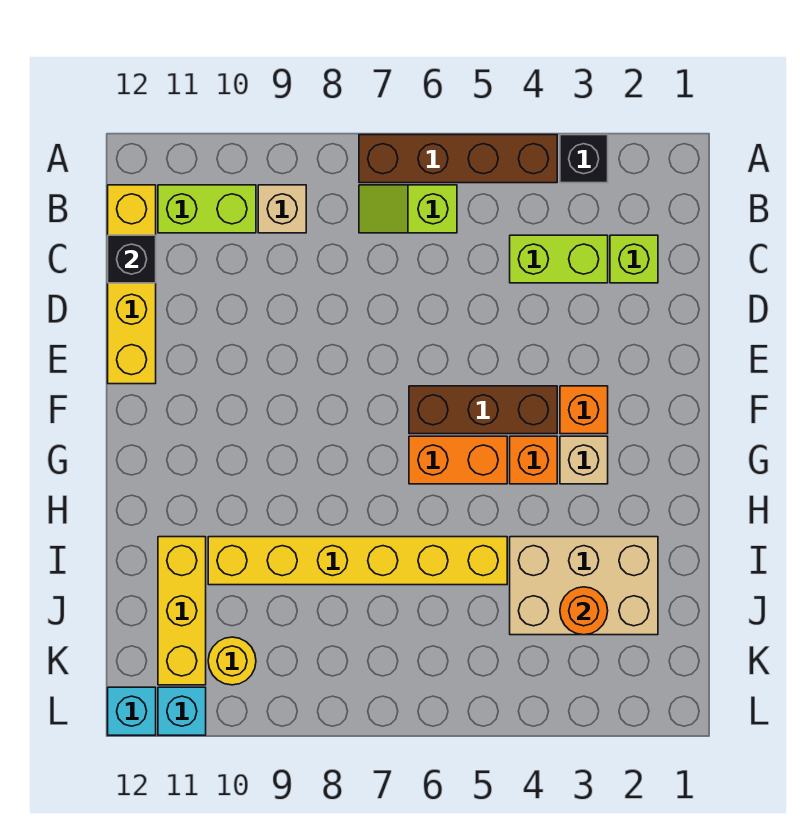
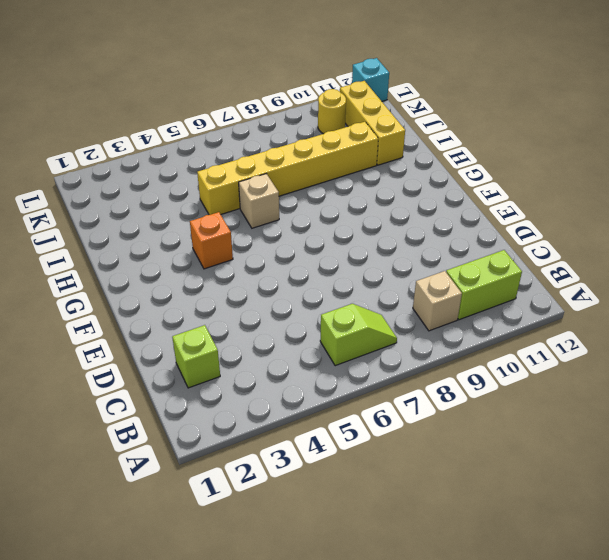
tan 1x1 brick [239,174,279,228] -> tan 1x1 brick moved to [560,436,608,484]
none -> black 1x1 brick [560,135,608,183]
none -> brown 1x4 brick [359,135,557,183]
none -> yellow 1x4 brick [108,185,156,384]

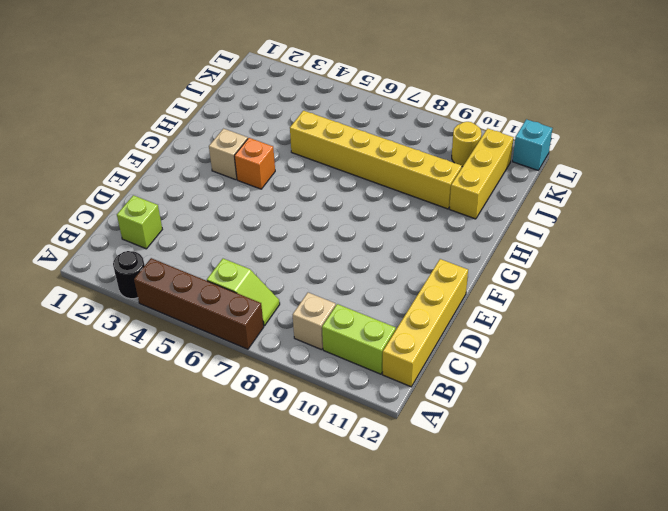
black 1x1 round brick [113,251,145,299] -> black 1x1 brick [560,135,608,183]
none -> lime 1x2 brick [510,235,608,283]
none -> orange 1x1 brick [560,386,608,434]
none -> brown 1x3 brick [409,386,557,434]

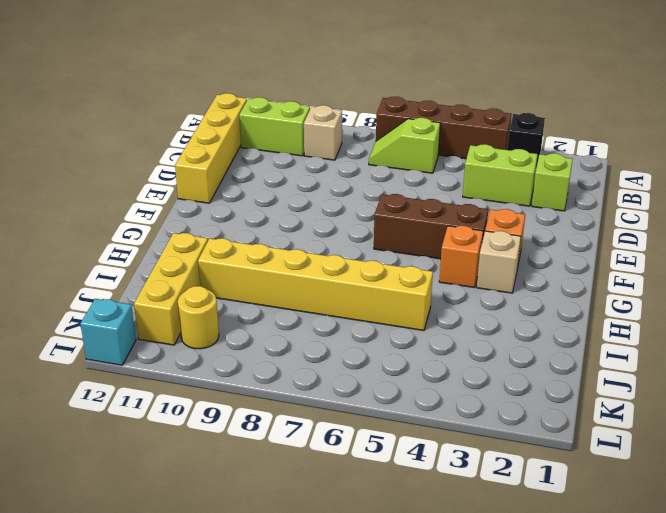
none -> orange 1x2 brick [409,436,507,484]
none -> tan 2x3 brick [510,537,658,635]
none -> cyan 1x1 brick [158,687,206,735]

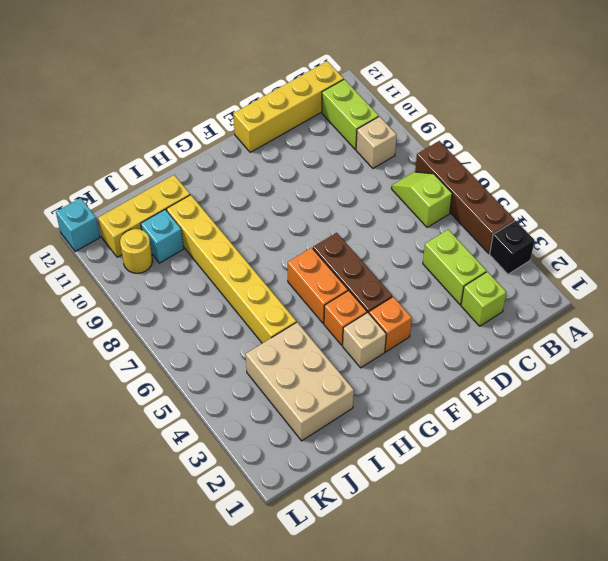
cyan 1x1 brick [141,210,184,263] -> cyan 1x1 brick moved to [158,687,206,735]
none -> black 1x1 brick [108,235,156,283]
none -> orange 1x1 round brick [560,587,608,635]

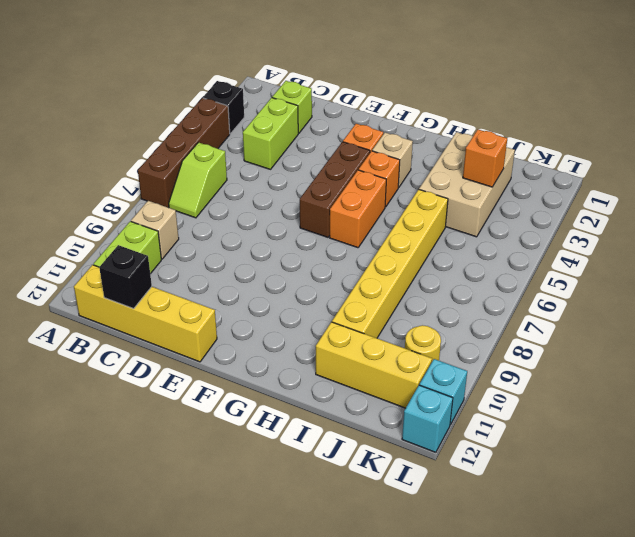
orange 1x1 brick [463,130,507,187] -> orange 1x1 round brick [560,587,608,635]

